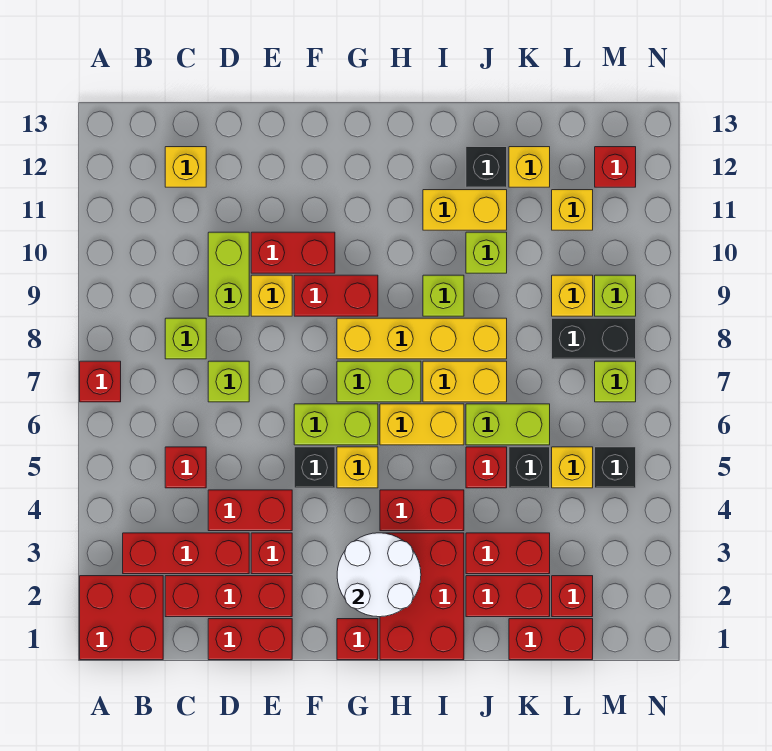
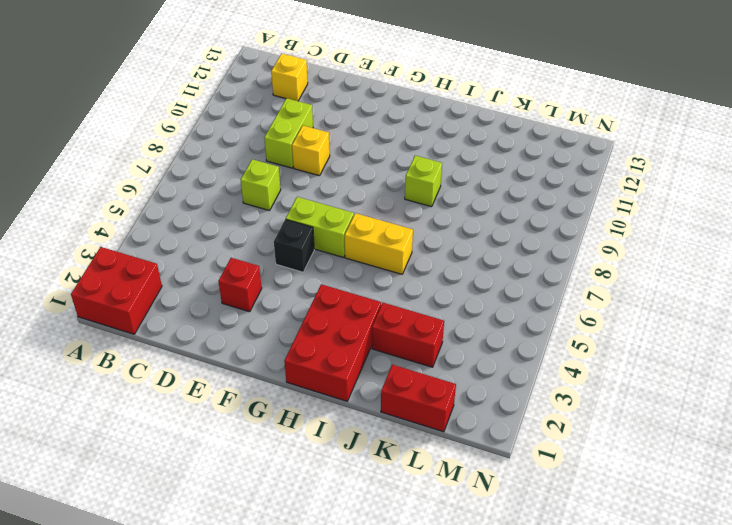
none -> red 1x1 brick [80,361,121,402]
none -> red 1x3 brick [123,533,249,574]
none -> red 1x3 brick [165,576,292,617]
none -> red 1x1 brick [165,447,206,488]

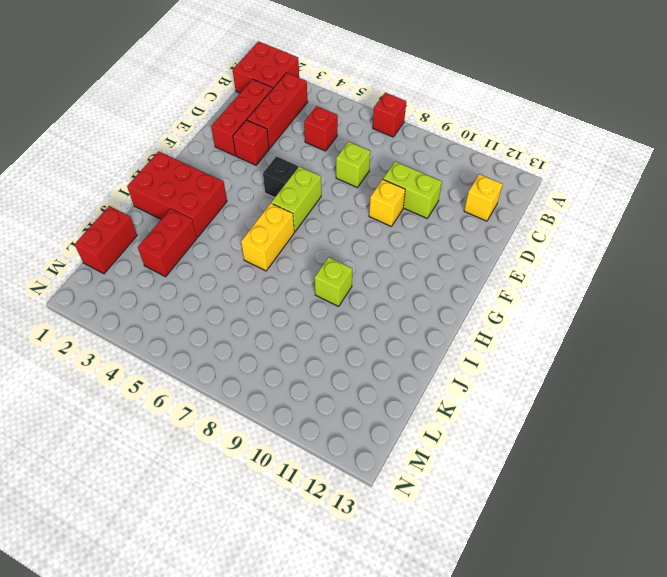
none -> lime 1x1 brick [165,318,206,359]
none -> red 1x2 brick [208,619,292,660]
none -> red 1x2 brick [208,490,292,531]
none -> red 1x2 brick [251,232,335,273]

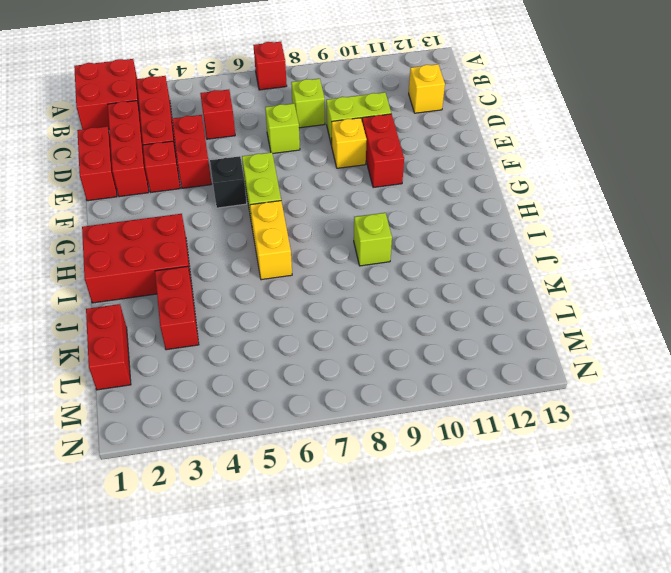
none -> red 1x2 brick [294,275,378,316]
none -> red 1x1 brick [337,619,378,660]
none -> yellow 1x1 brick [337,447,378,488]
none -> lime 1x2 brick [337,361,421,402]

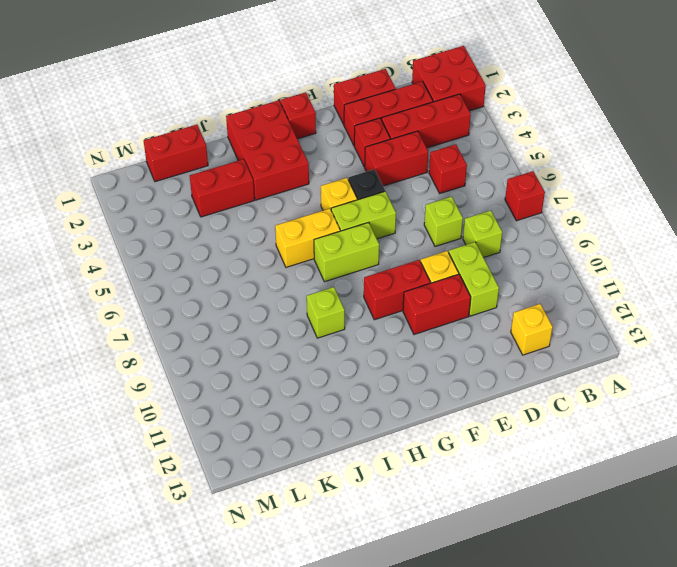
none -> yellow 1x4 brick [337,318,507,359]
none -> red 1x2 brick [380,490,464,531]
none -> yellow 1x2 brick [423,361,507,402]
none -> yellow 1x2 brick [423,190,507,230]

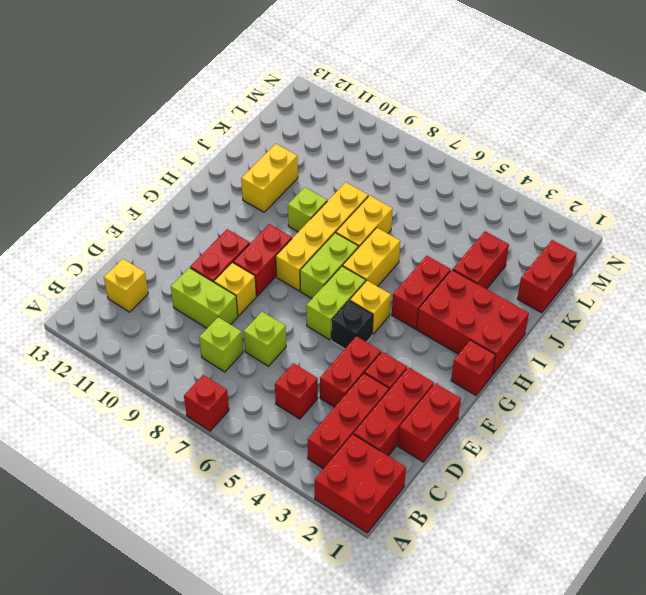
none -> red 1x2 brick [466,576,550,617]
none -> red 1x1 brick [466,447,507,488]
none -> lime 1x2 brick [466,404,550,445]
none -> lime 1x1 brick [466,232,507,273]

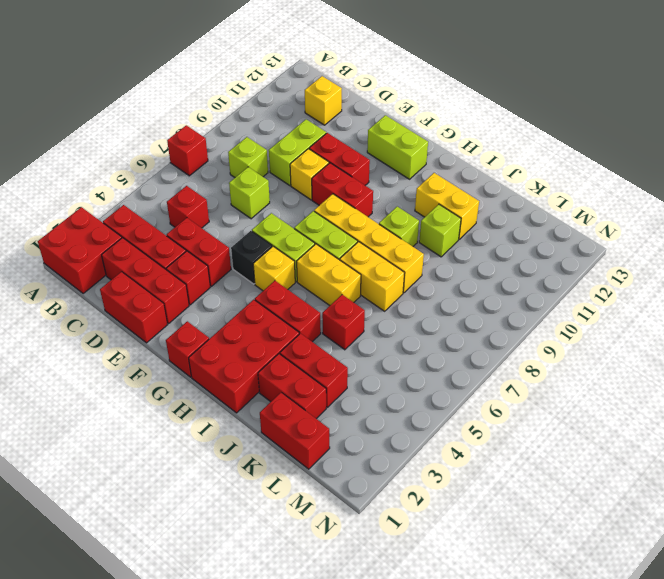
lime 1x2 brick [367,115,428,179] -> lime 1x2 brick moved to [466,404,550,445]
none -> black 1x1 brick [466,147,507,187]
none -> black 1x1 brick [509,447,550,488]
none -> yellow 1x1 brick [509,147,550,187]
none -> red 1x1 brick [552,576,593,617]

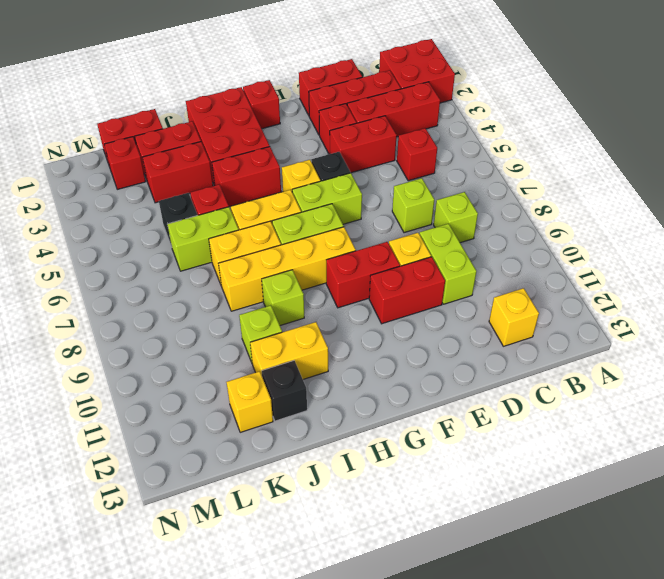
none -> red 1x1 brick [80,361,121,402]
none -> yellow 1x1 brick [552,447,593,488]
none -> black 1x2 brick [552,318,636,359]
none -> yellow 1x1 brick [552,275,593,316]

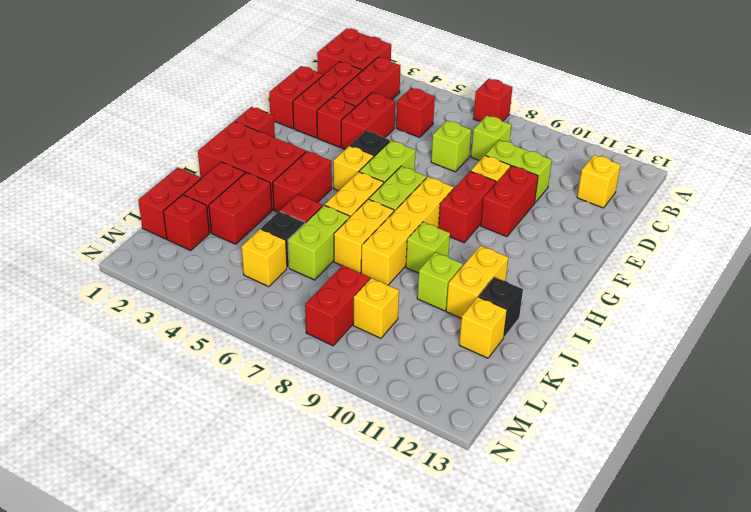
red 1x2 brick [305,265,370,346] -> black 1x2 brick [552,318,636,359]
none -> yellow 1x1 brick [552,190,593,230]
none -> black 1x1 brick [595,447,636,488]
none -> lime 1x1 brick [595,361,636,402]
none -> lime 1x1 brick [595,275,636,316]

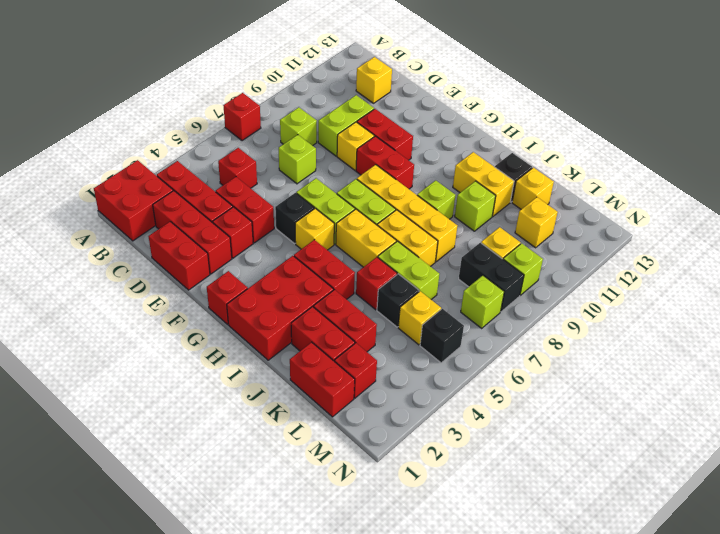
none -> red 1x1 brick [595,147,636,187]
none -> white 2x2 round brick [337,533,421,617]

